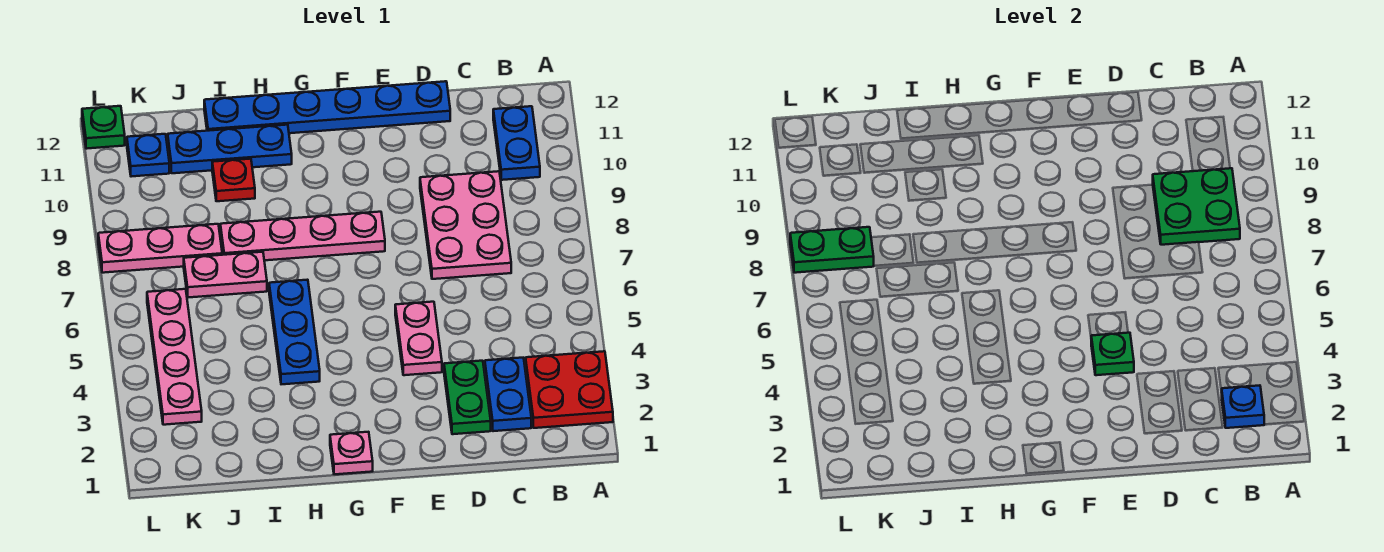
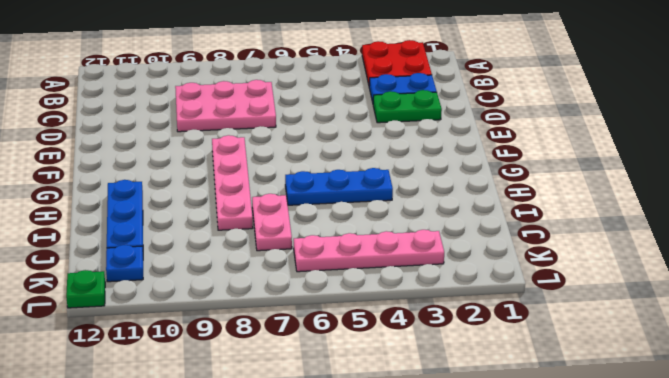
none -> blue 1x2 plate [493,106,540,180]
none -> blue 1x6 plate [204,81,450,133]
none -> pink 1x2 plate [395,302,442,375]

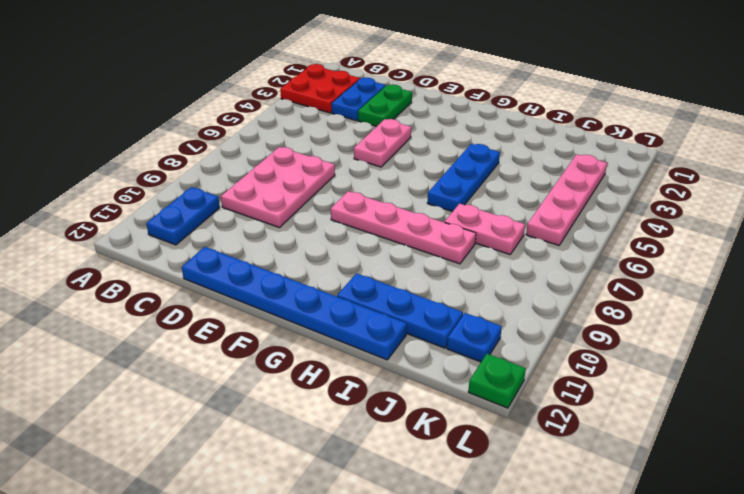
none -> pink 1x1 plate [330,432,373,474]
none -> red 1x1 plate [212,159,255,201]
none -> pink 1x3 plate [98,224,222,273]

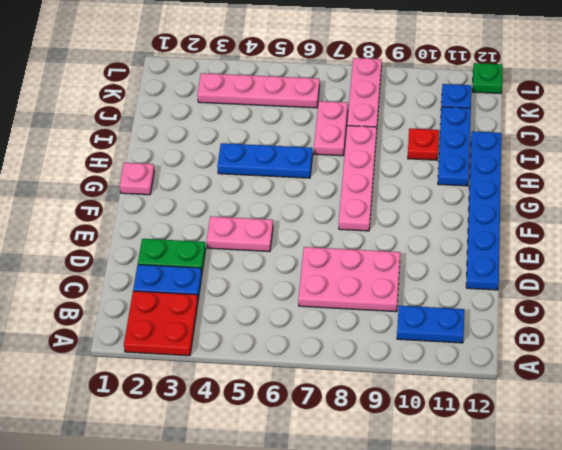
none -> blue 1x1 plate [1221,385,1265,428]
none -> green 2x2 plate [1153,168,1240,245]
none -> green 1x1 plate [1091,333,1134,375]

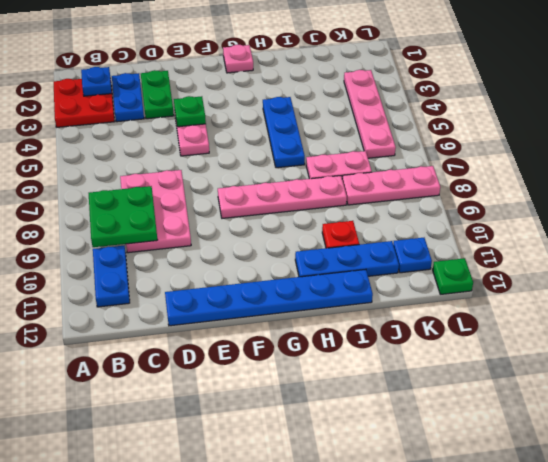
none -> green 1x2 plate [790,227,874,273]

